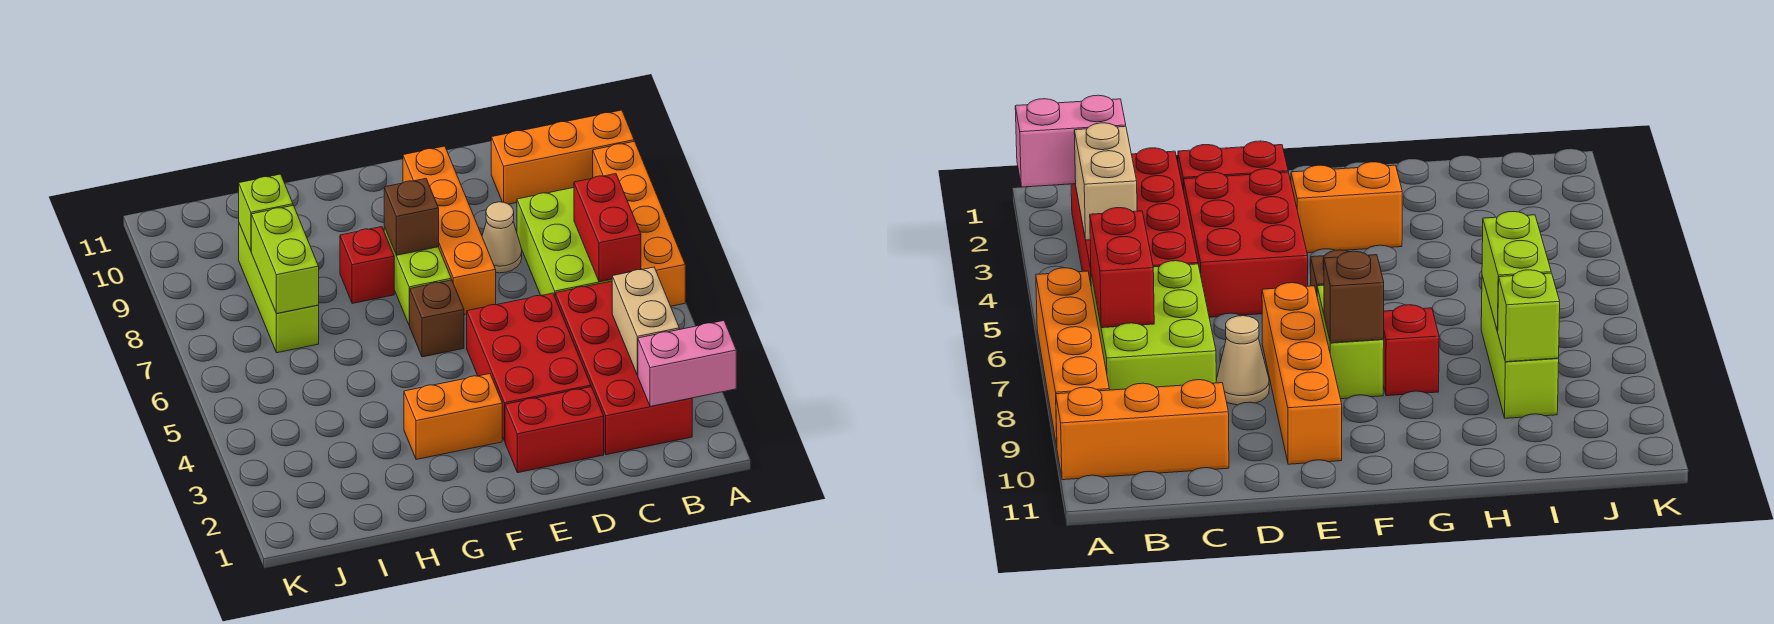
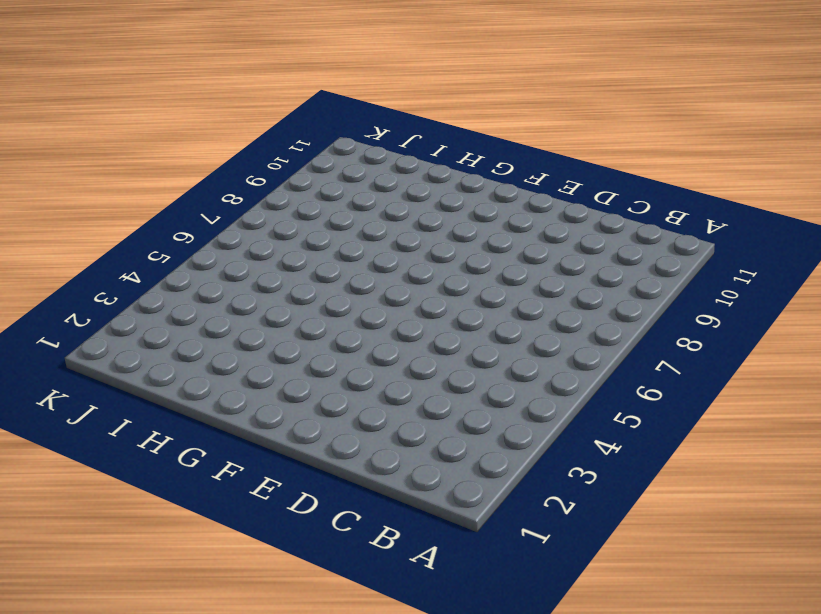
none -> orange 1x4 brick [593,141,685,306]
none -> orange 1x3 brick [491,110,634,204]
none -> red 2x4 brick [555,281,692,455]

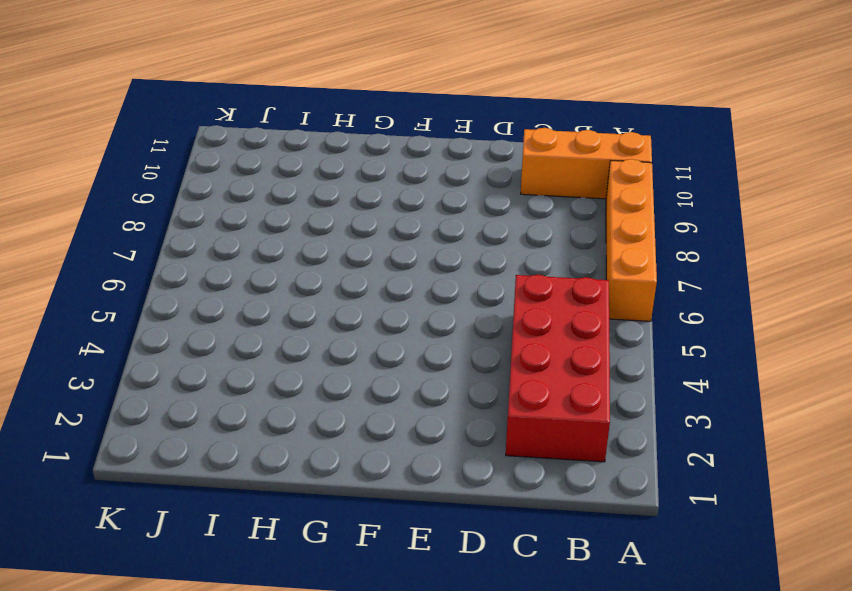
none -> lime 2x3 brick [517,188,612,296]
none -> red 1x2 brick [505,387,604,473]
none -> red 2x3 brick [467,293,591,441]

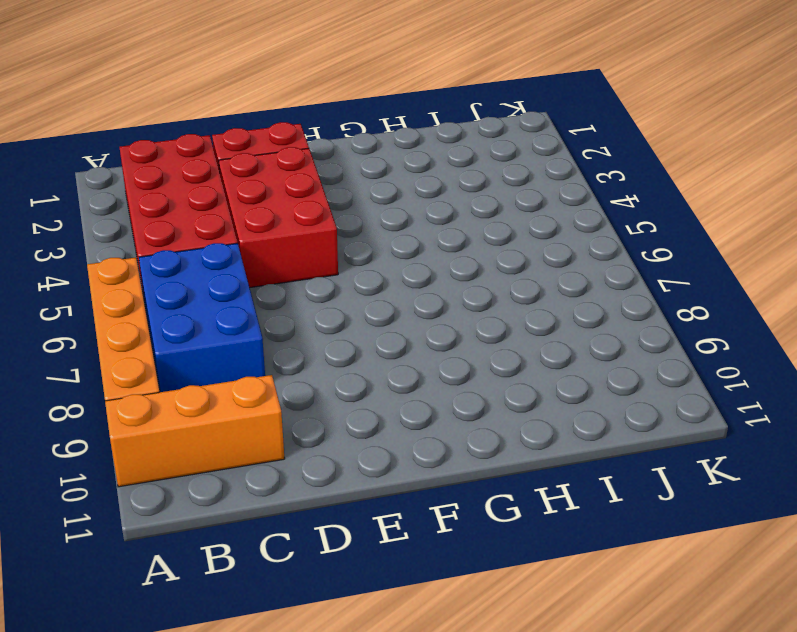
blue 2x3 brick [139,243,265,392] -> lime 2x3 brick [517,188,612,296]
none -> tan 1x1 cone [482,202,522,273]
none -> orange 1x4 brick [403,146,496,315]
none -> orange 1x2 brick [404,374,502,459]

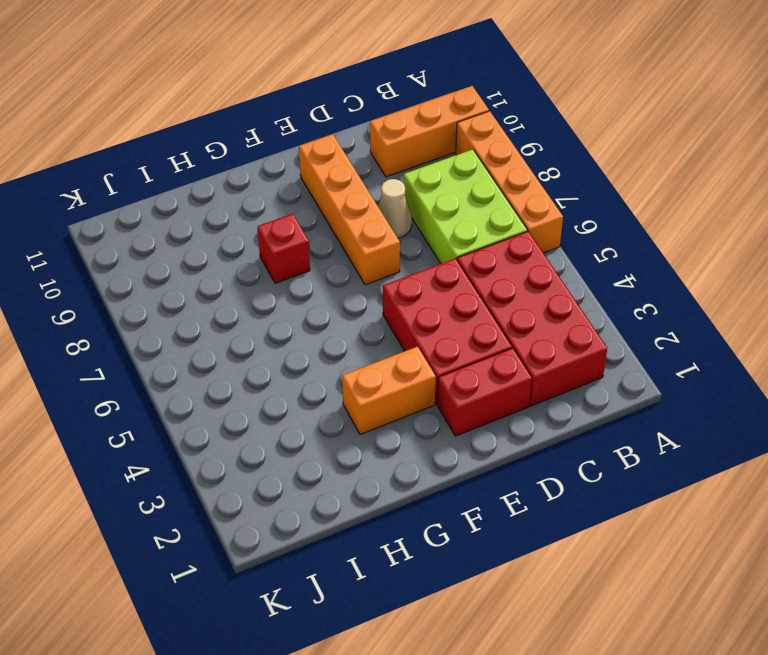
none -> brown 1x1 brick [409,280,464,357]
none -> lime 1x2 brick [384,227,451,325]
none -> lime 1x3 brick [239,224,319,353]

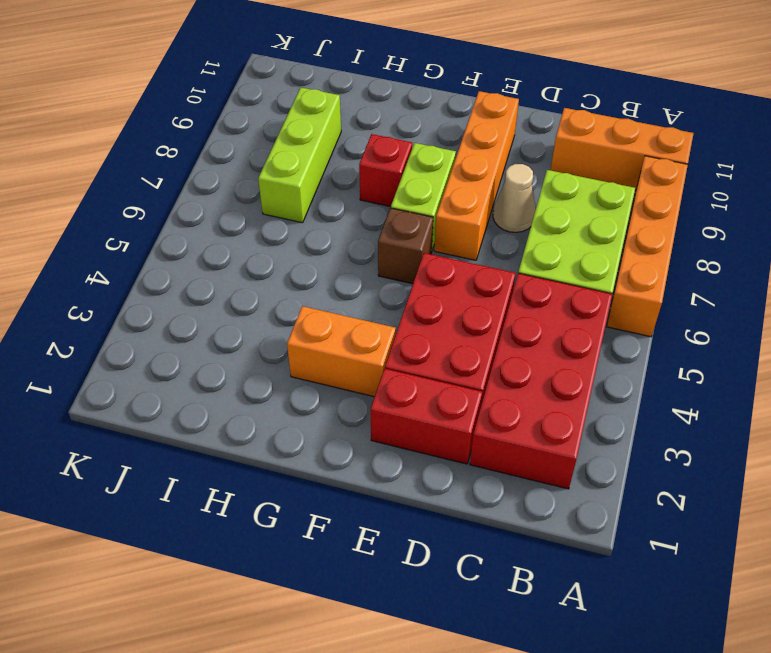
none -> pink 1x2 brick [638,321,736,407]
none -> tan 1x2 brick [612,267,679,375]
none -> red 1x2 brick [574,174,641,282]

